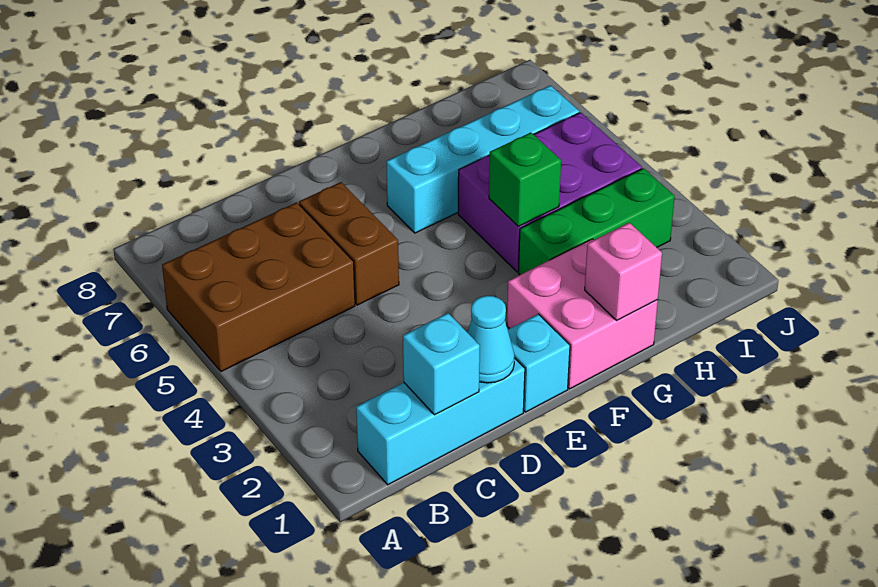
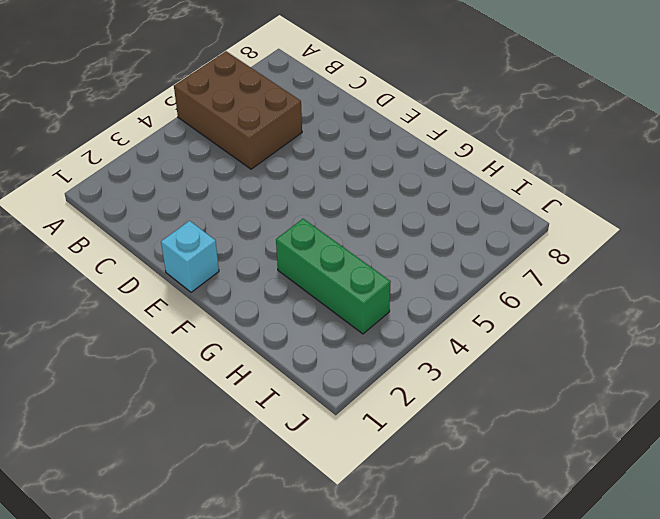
none -> cyan 1x3 brick [356,358,525,485]
none -> brown 1x2 brick [299,182,399,305]
none -> pink 2x2 brick [507,239,658,389]

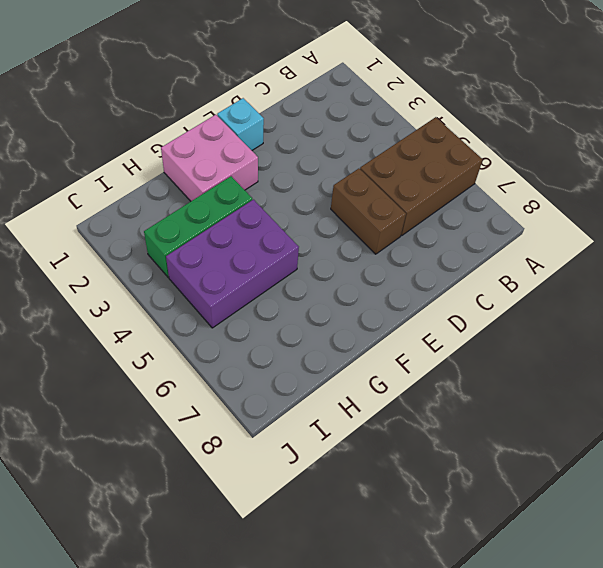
none -> cyan 1x3 brick [356,358,525,485]
none -> cyan 1x4 brick [386,85,579,233]
none -> cyan 1x1 brick [403,313,480,415]

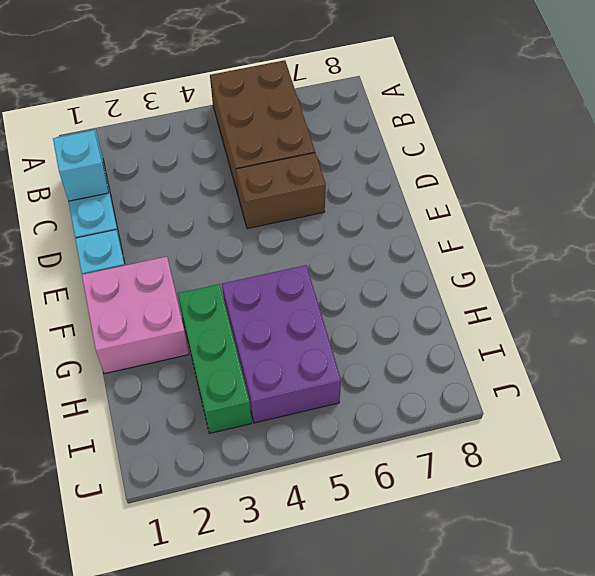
none -> cyan 1x4 brick [386,85,579,233]
none -> cyan 1x1 cone [467,296,515,383]
none -> pink 1x1 brick [585,223,662,320]

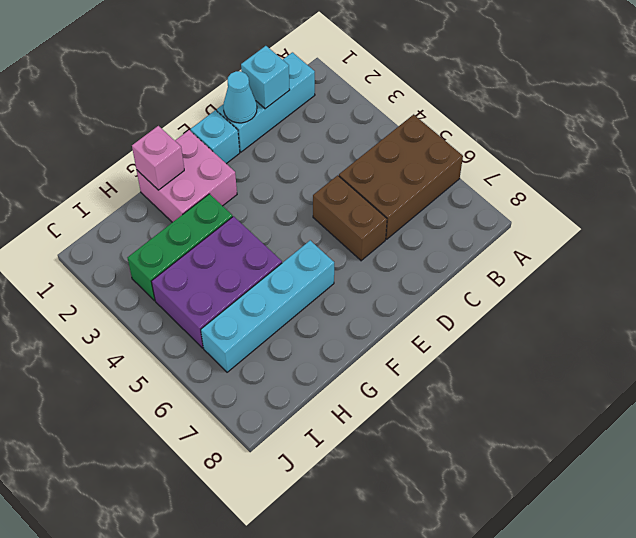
none -> green 1x1 brick [489,132,561,226]

